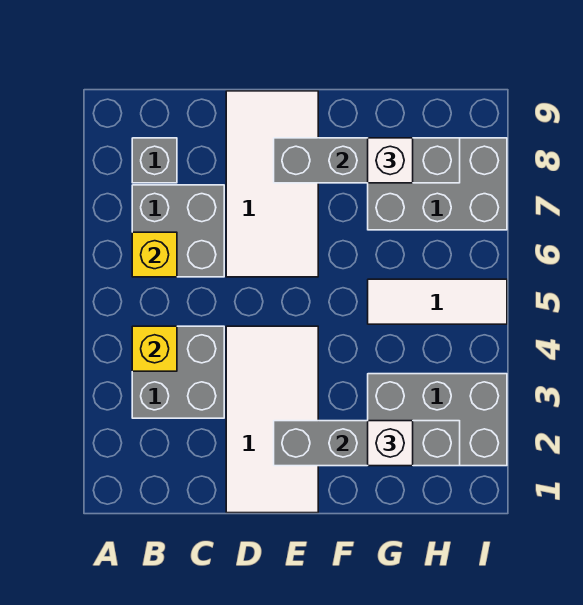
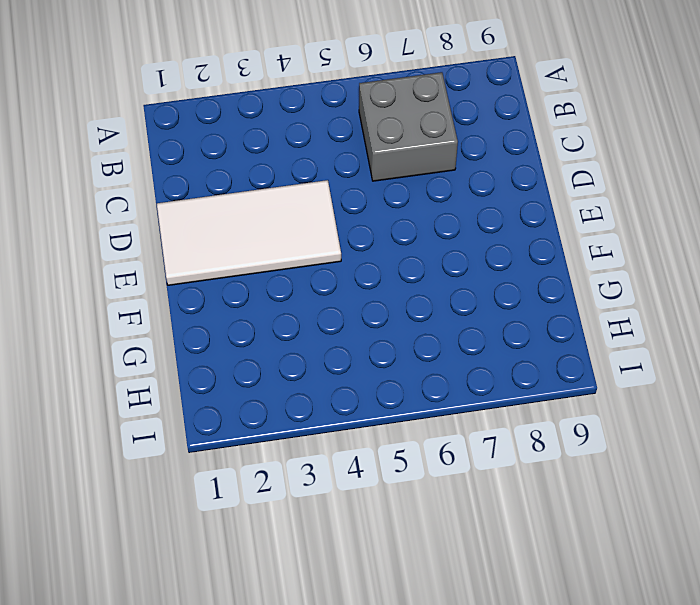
none -> grey 2x2 brick [132,326,224,418]
none -> grey 1x1 brick [132,138,177,183]
none -> white 2x4 tile [226,91,318,277]

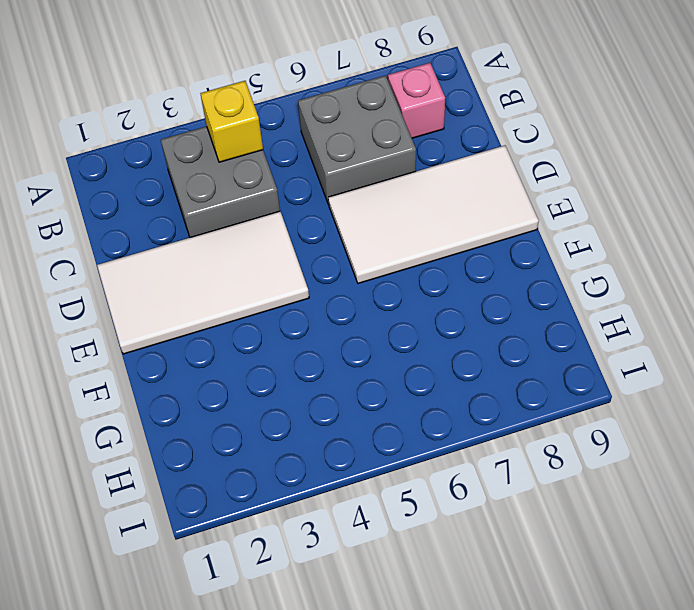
pink 1x1 brick [388,63,445,138] -> grey 1x1 brick [132,138,177,183]
none -> grey 2x3 brick [368,374,507,466]
none -> white 1x3 tile [368,279,507,324]
none -> grey 2x3 brick [368,138,507,230]

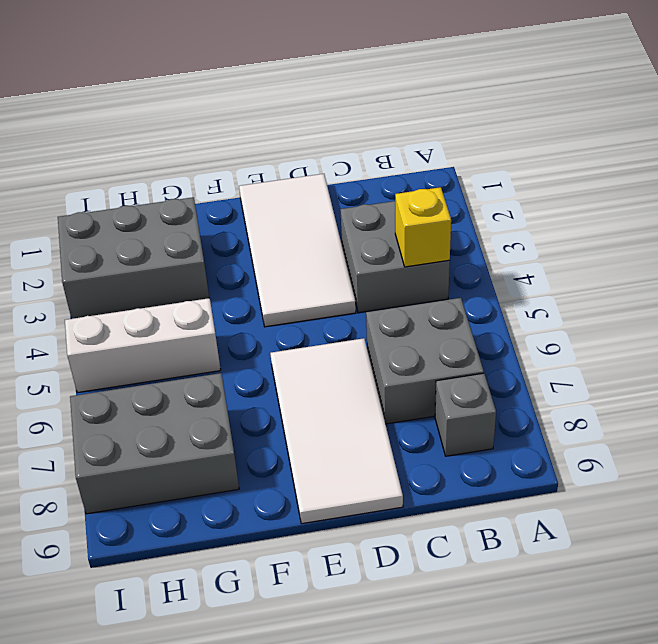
white 1x3 brick [65,298,221,393] -> white 1x3 tile [368,279,507,324]
none -> yellow 1x1 brick [132,232,177,277]
none -> grey 1x4 brick [274,421,460,466]
none -> grey 1x4 brick [274,138,460,183]

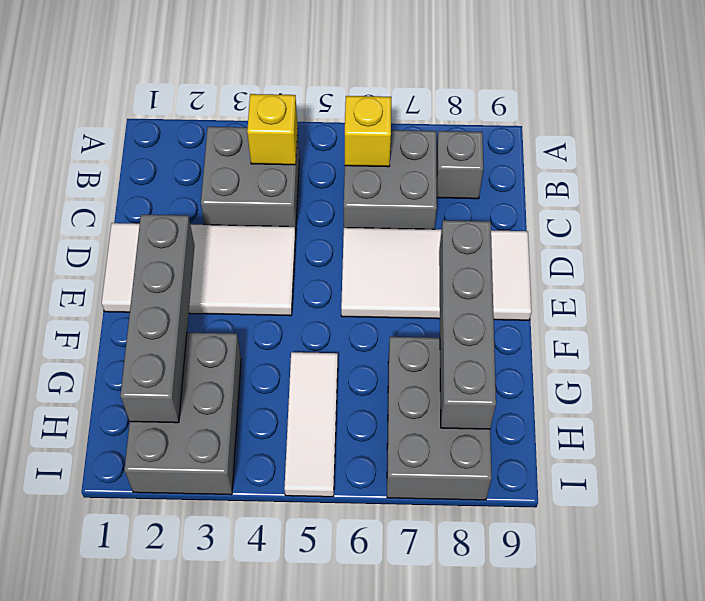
none -> white 1x1 brick [368,421,413,466]
none -> white 1x1 brick [368,138,413,183]

